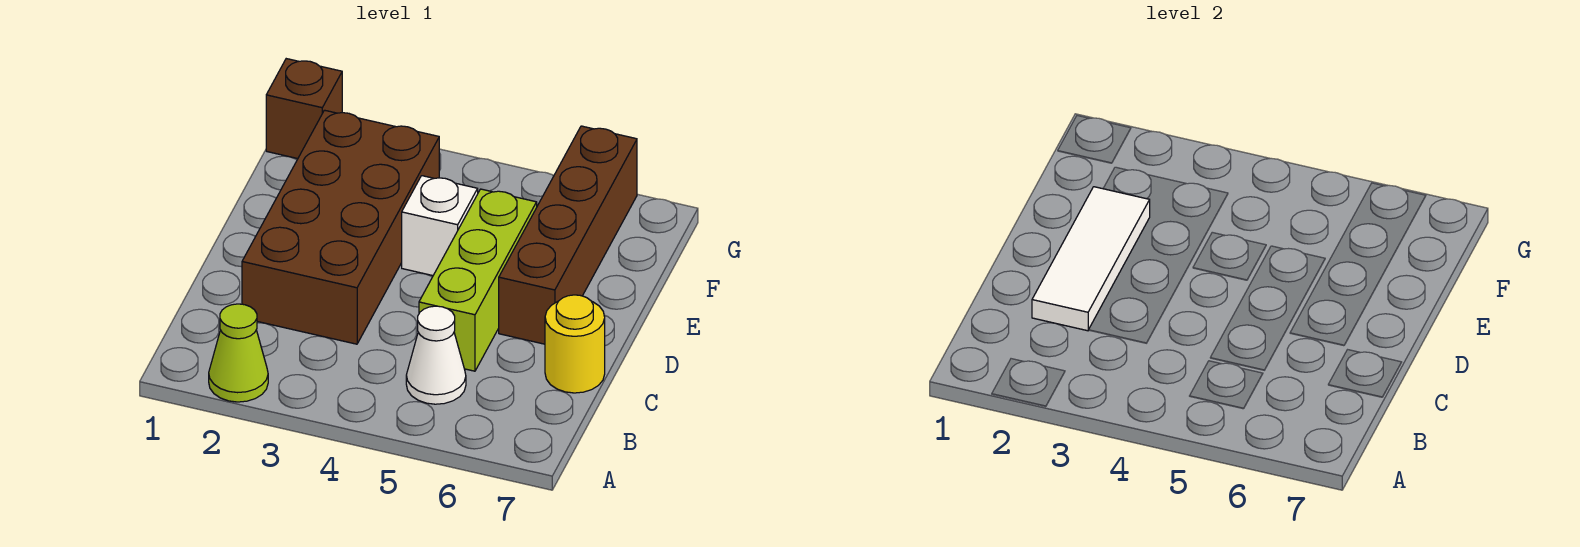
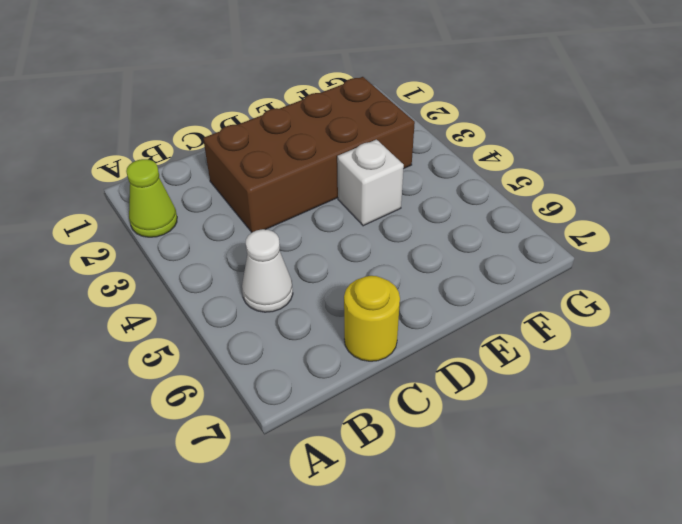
none -> lime 1x3 brick [419,189,537,371]
none -> brown 1x4 brick [499,126,637,344]

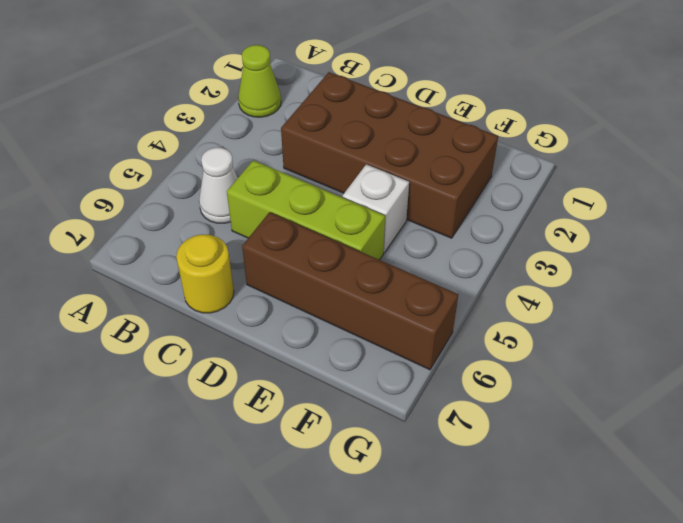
none -> brown 1x1 brick [266,59,342,159]
none -> white 1x3 tile [1032,187,1150,331]

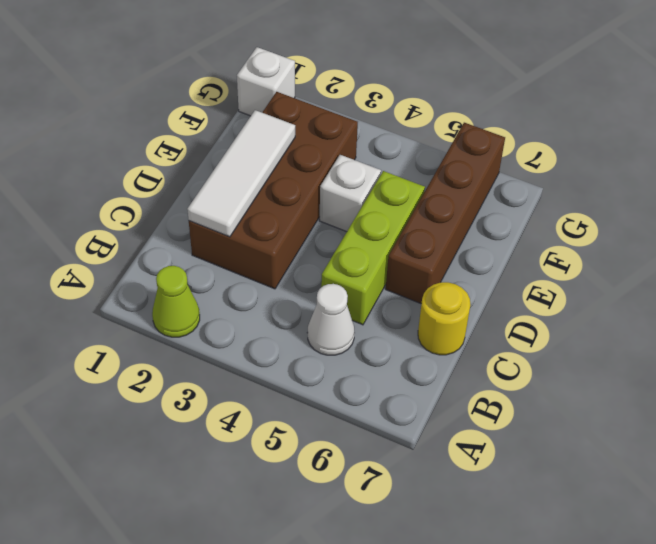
white 1x1 brick [237,47,295,116] -> brown 1x1 brick [266,59,342,159]

